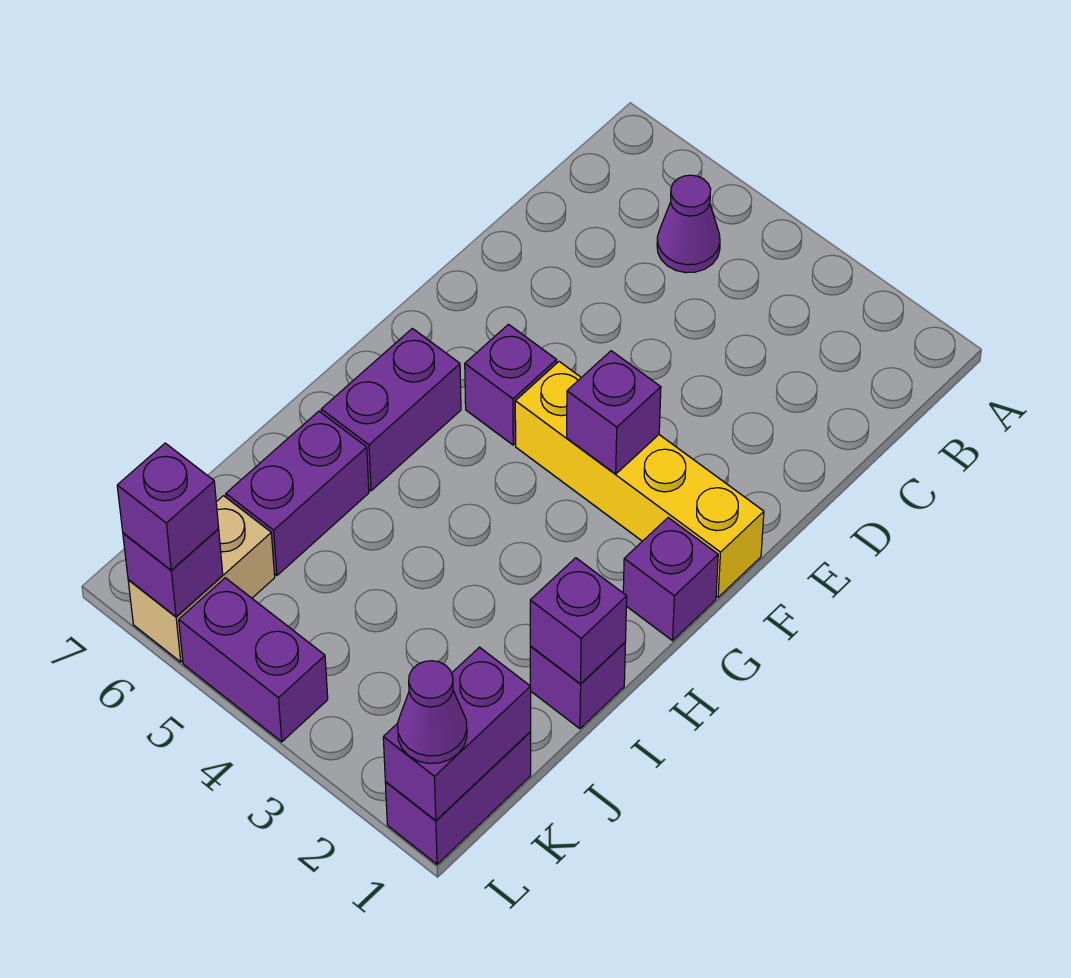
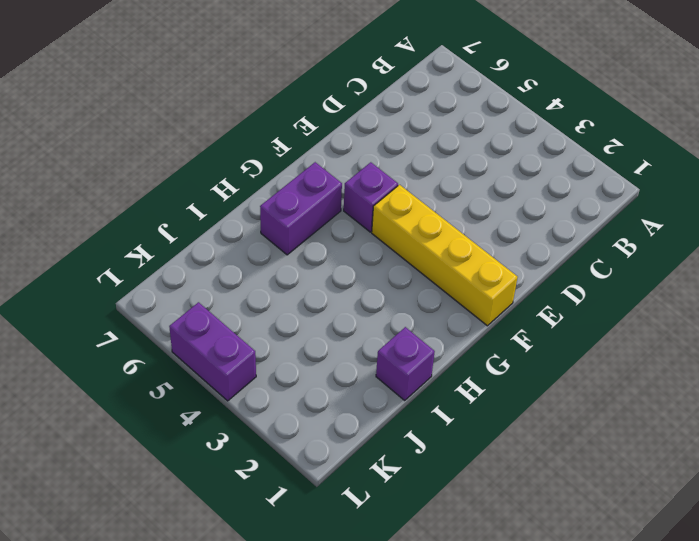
none -> purple 1x1 cone [657,175,720,273]
none -> purple 1x1 brick [623,518,718,641]
none -> purple 1x2 brick [226,411,369,575]

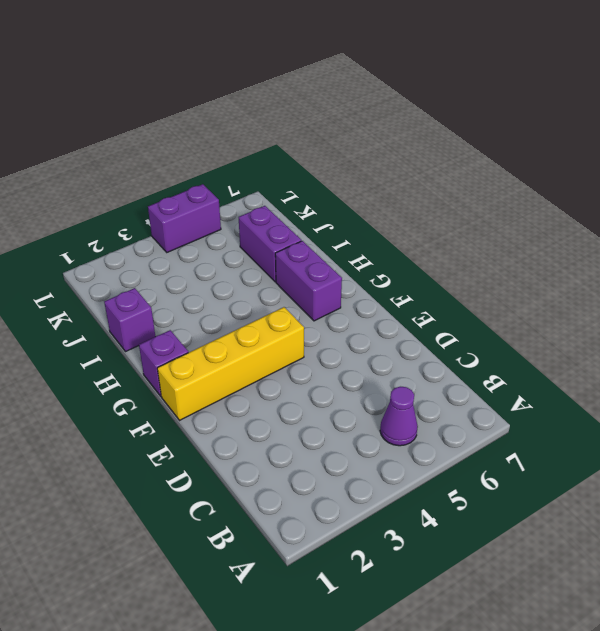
none -> purple 1x1 brick [465,324,557,445]
none -> purple 1x2 brick [385,732,531,864]
none -> tan 1x2 brick [128,496,275,662]

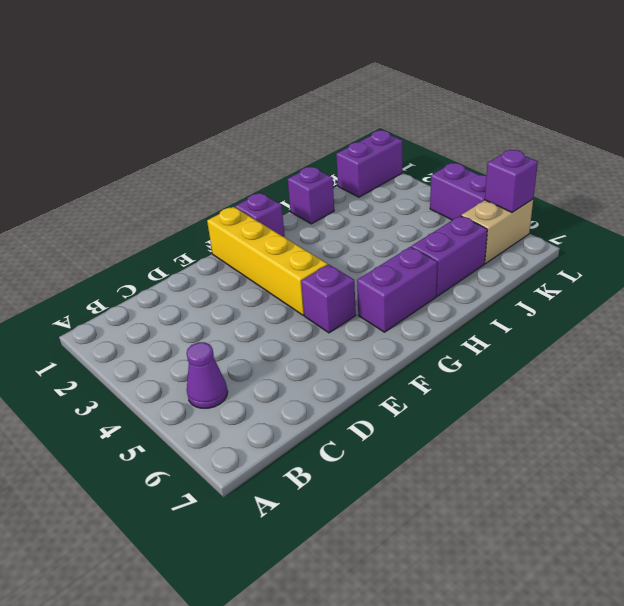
none -> purple 1x1 brick [567,351,661,474]
none -> purple 1x1 brick [530,558,627,684]
none -> purple 1x2 brick [383,647,531,821]

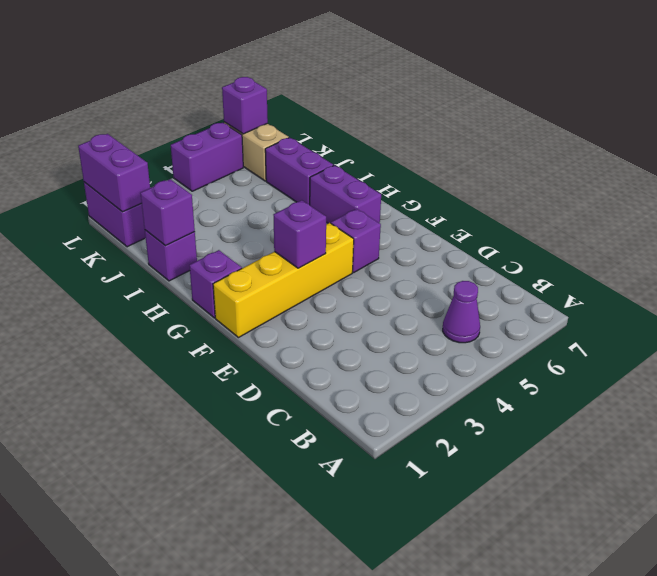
none -> purple 1x1 cone [398,661,467,763]
none -> purple 1x1 brick [117,443,219,570]

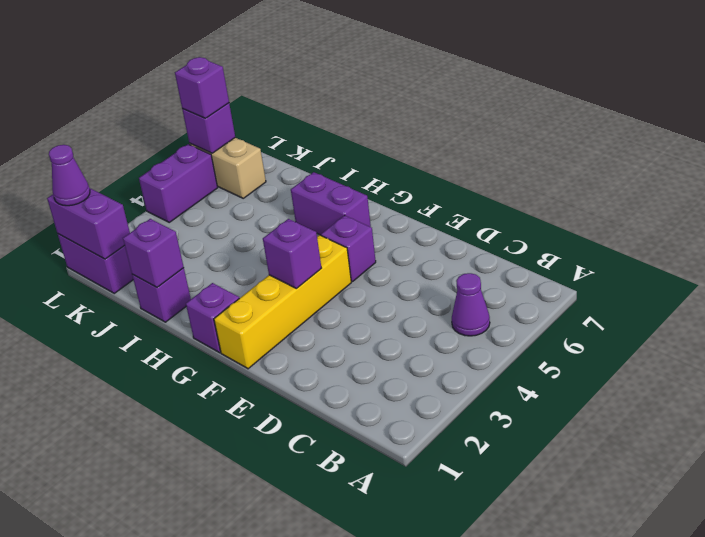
none -> purple 1x2 brick [226,411,369,575]

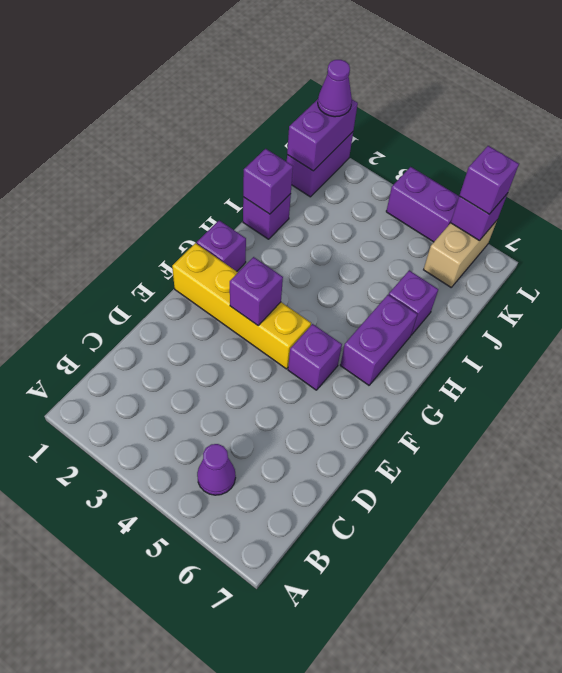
purple 1x1 brick [388,270,438,335] -> purple 1x2 brick [226,411,369,575]

